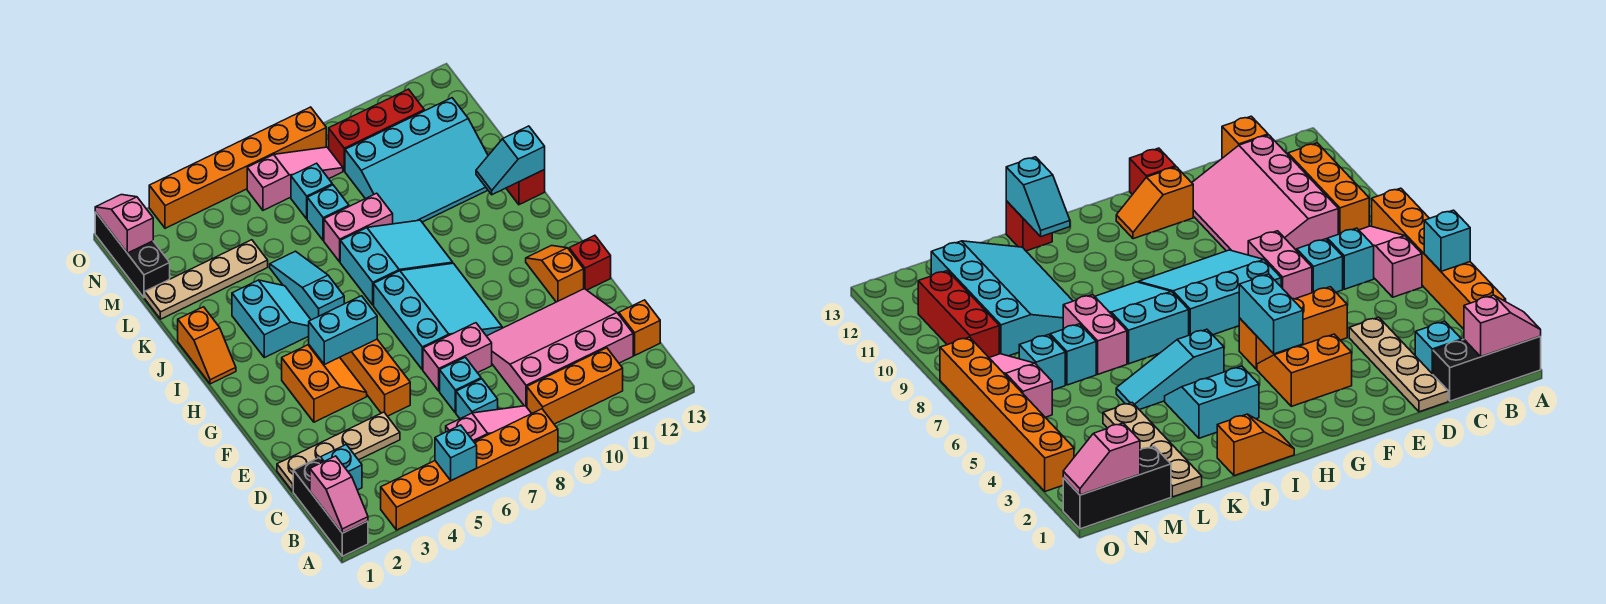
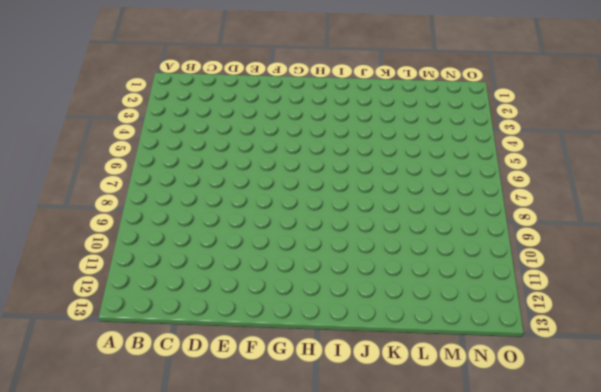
none -> black 1x3 brick [293,458,368,556]
none -> orange 1x6 brick [381,409,558,530]
none -> pink 1x3 slope [446,406,532,441]
none -> orange 1x3 brick [527,348,623,424]

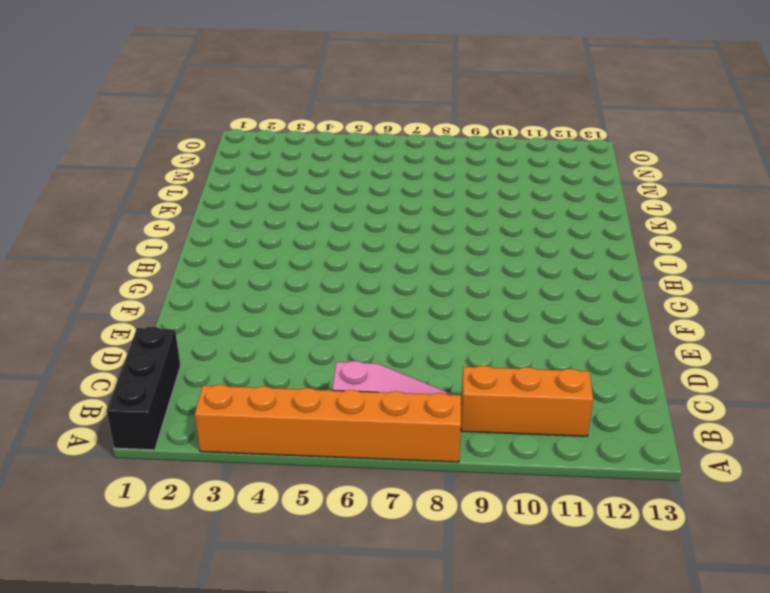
none -> cyan 1x1 brick [321,445,362,490]
none -> cyan 1x1 brick [456,379,498,419]
none -> pink 3x4 slope [487,289,633,407]
none -> orange 1x1 brick [619,300,660,355]

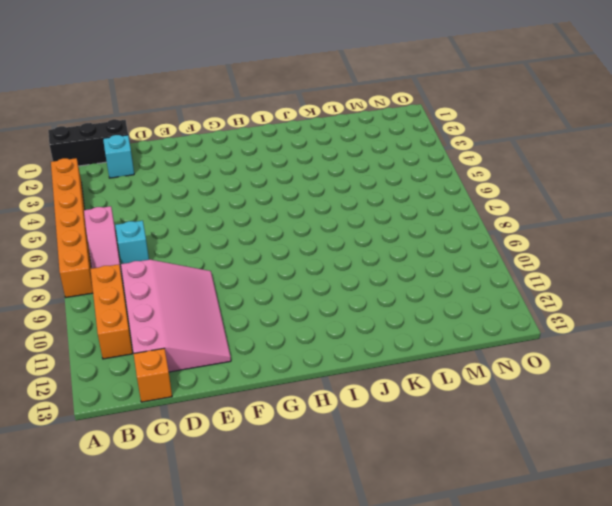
none -> tan 1x4 plate [277,412,400,491]
none -> cyan 1x1 brick [440,357,481,413]
none -> orange 1x3 brick [340,339,410,416]
none -> pink 1x2 brick [423,323,492,391]

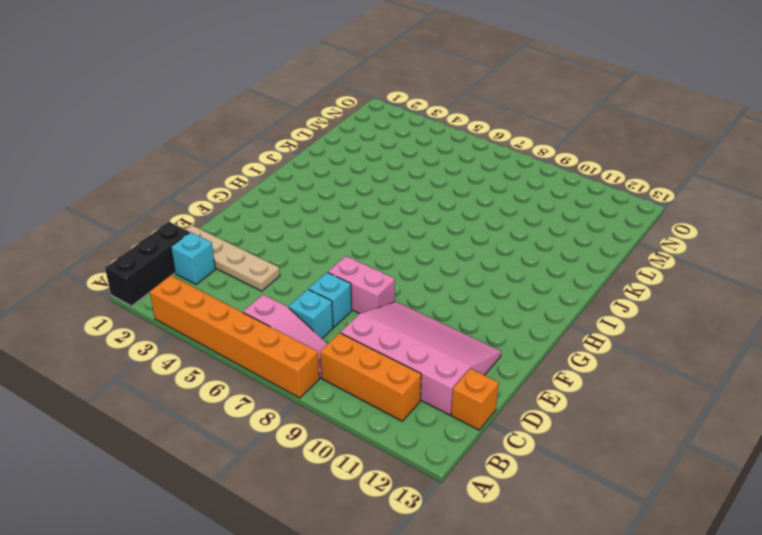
none -> orange 1x3 brick [340,339,410,416]
none -> orange 2x2 slope [282,345,367,422]
none -> cyan 3x3 slope [374,263,502,370]
none -> orange 1x2 slope [526,246,584,302]

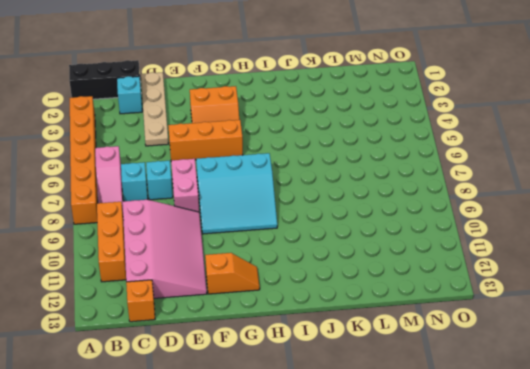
none -> red 1x1 brick [569,235,611,290]
none -> orange 1x2 slope [178,307,236,384]
none -> cyan 2x2 slope [232,280,311,358]
none -> cyan 1x3 slope [270,251,344,320]

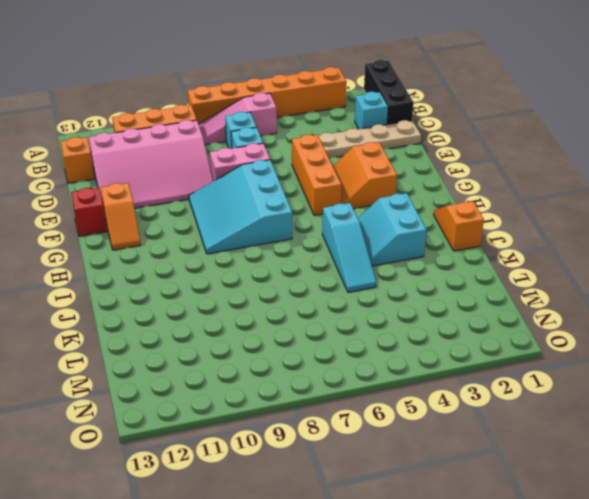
none -> cyan 2x3 slope [340,220,453,305]
none -> red 1x1 brick [506,170,545,205]
none -> pink 1x2 brick [324,193,393,262]
none -> cyan 3x4 slope [345,98,488,224]

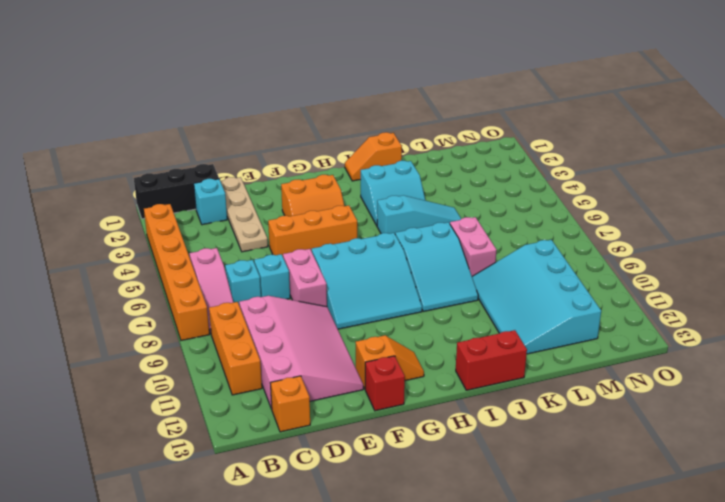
red 1x2 brick [456,330,527,390] -> red 1x1 brick [506,170,545,205]
none -> tan 1x4 plate [145,240,268,319]
none -> cyan 1x1 brick [307,185,349,240]
none -> black 1x3 brick [95,212,170,298]
none -> cyan 1x1 brick [291,163,332,219]

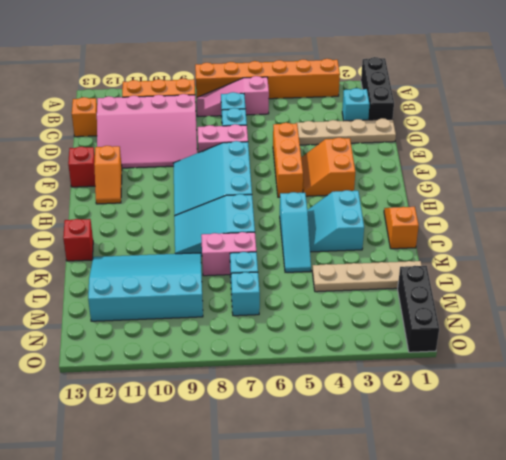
none -> pink 1x3 slope [247,147,343,210]
none -> red 1x3 brick [329,89,424,171]
none -> orange 1x6 brick [149,107,326,228]
none -> pink 1x2 slope [310,456,368,533]

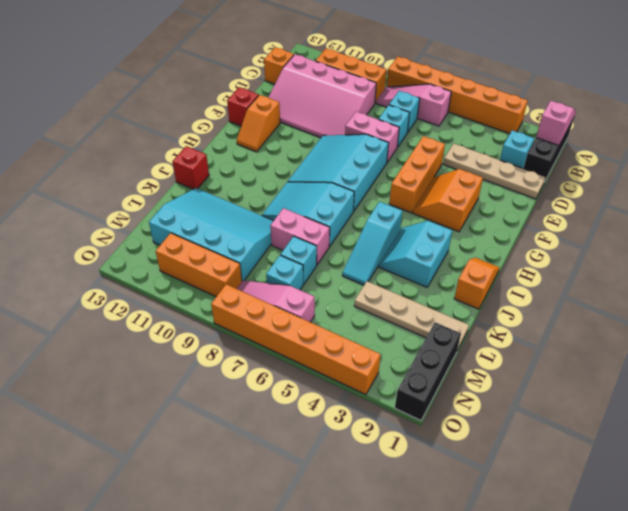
orange 1x3 brick [156,233,242,297] -> red 1x3 brick [329,89,424,171]
none -> cyan 1x1 brick [435,425,477,481]
none -> cyan 1x2 brick [309,296,377,364]
none -> cyan 1x2 slope [476,126,545,195]
none -> pink 1x2 slope [95,195,153,253]

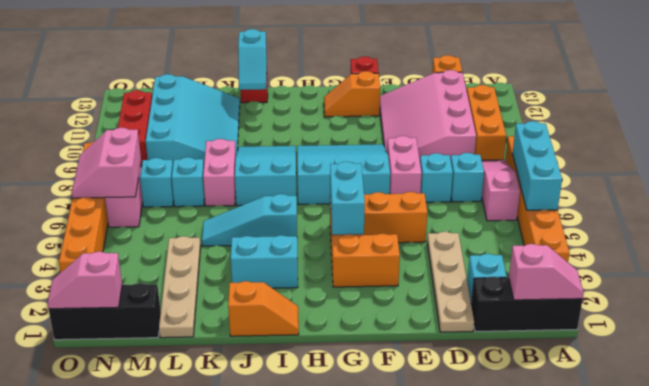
cyan 1x3 brick [512,121,562,210] -> cyan 1x1 brick [435,425,477,481]
pink 2x2 slope [72,128,141,198] -> none

